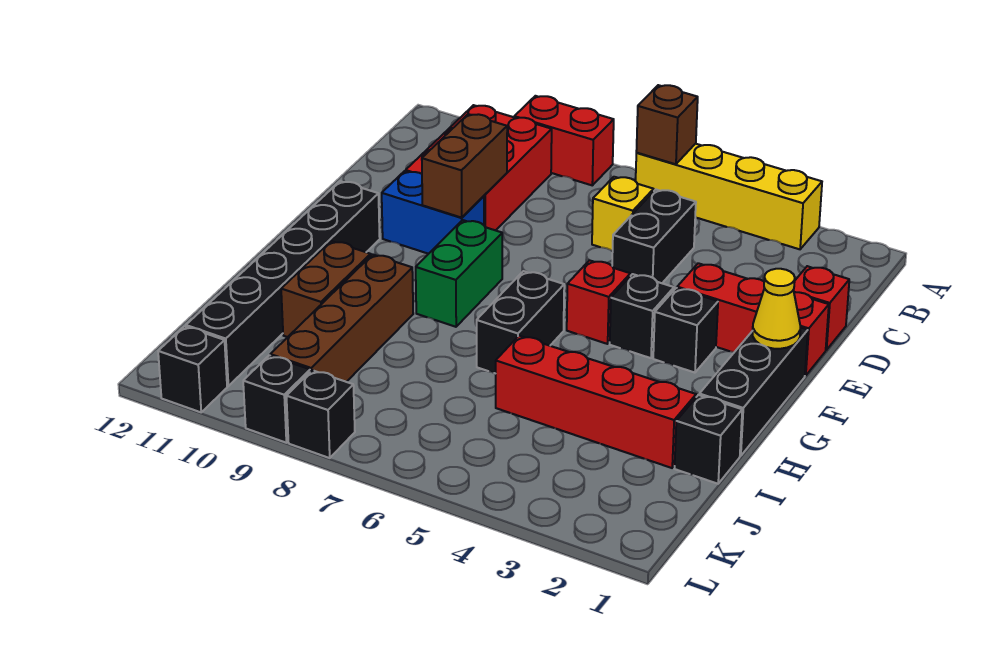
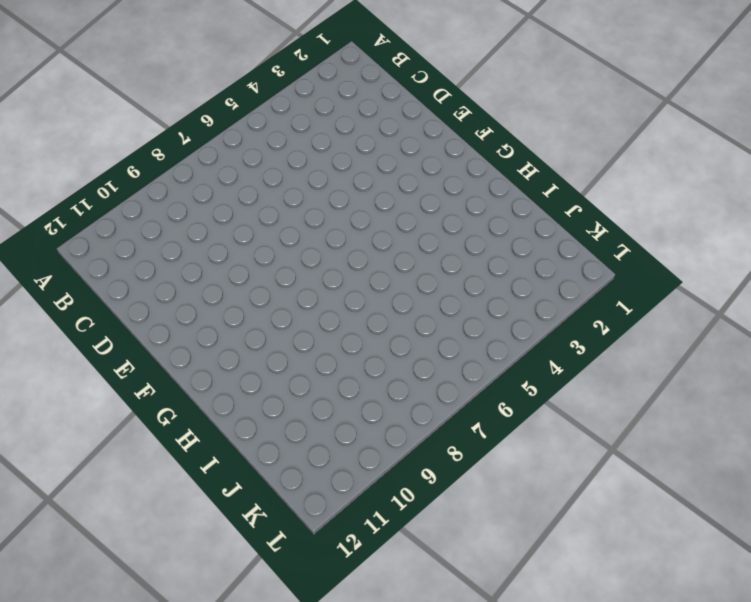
none -> yellow 1x4 brick [636,144,822,249]
none -> red 1x2 brick [514,96,614,185]
none -> red 2x3 brick [406,105,552,230]

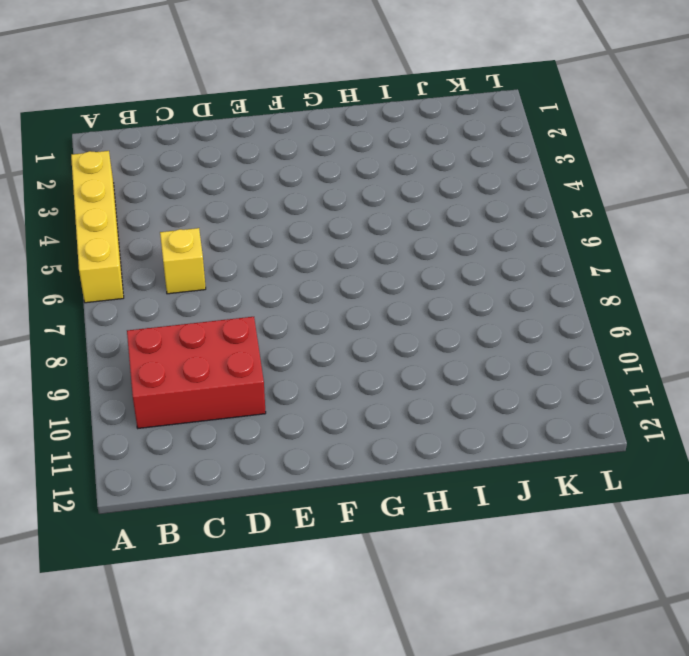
none -> red 1x2 brick [514,96,614,185]
none -> black 1x2 brick [612,190,696,283]
none -> red 1x1 brick [794,266,849,350]

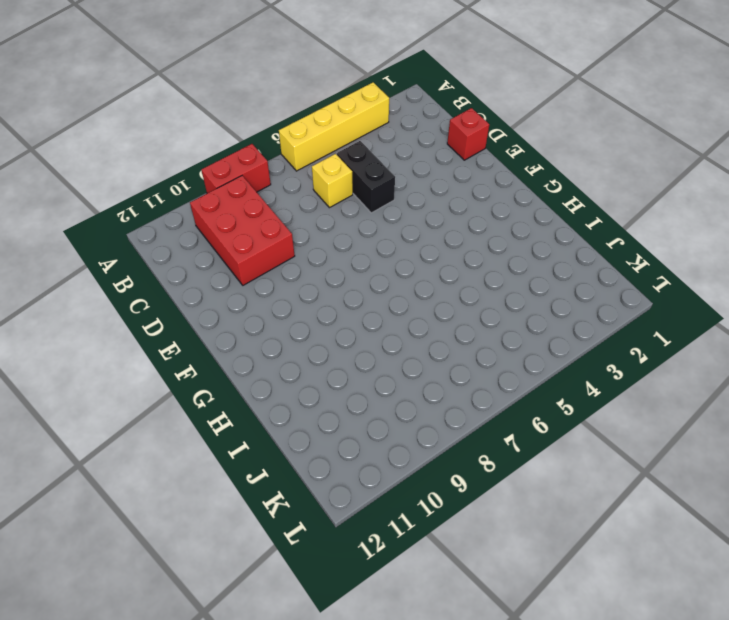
none -> red 1x3 brick [677,263,829,376]
none -> blue 1x2 brick [382,171,484,254]
none -> black 1x3 brick [699,327,808,456]

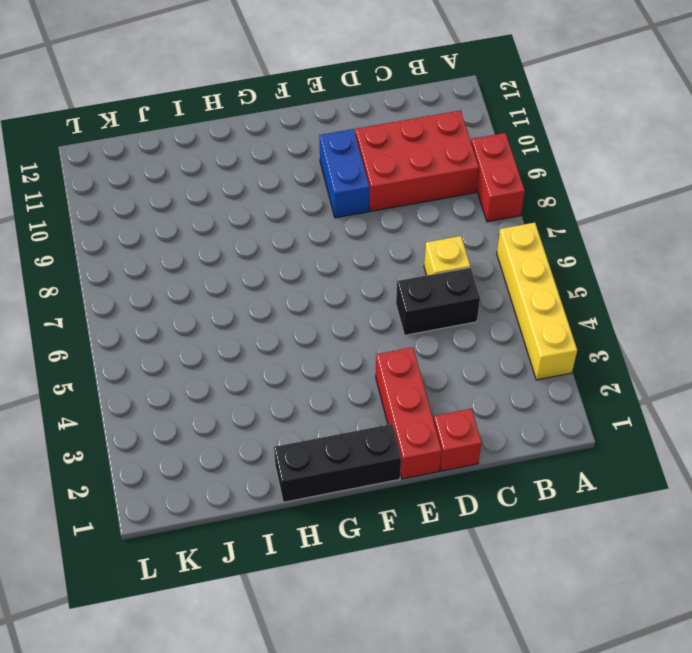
none -> black 1x1 brick [653,288,718,373]
none -> black 1x1 brick [610,274,674,358]
none -> red 1x1 brick [567,260,630,344]

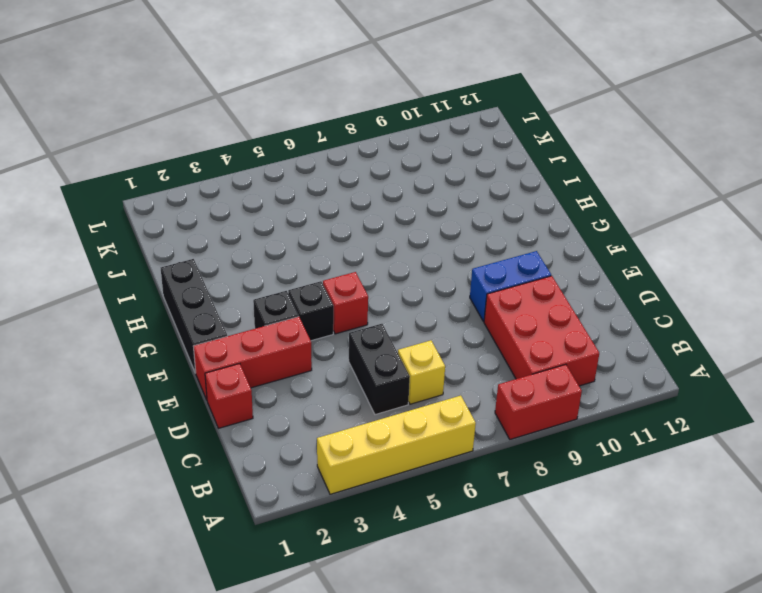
none -> green 1x2 brick [416,220,502,327]
none -> black 1x6 brick [186,181,380,386]
none -> black 1x2 brick [477,271,564,374]

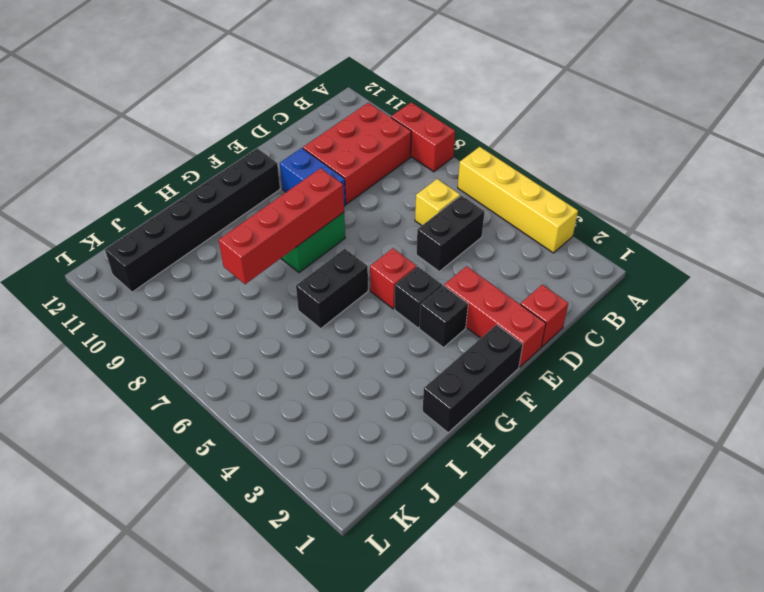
red 1x4 brick [219,168,344,284] -> red 1x4 brick turned to [496,336,696,468]
none -> brown 1x4 brick [270,254,413,382]
none -> brown 1x2 brick [281,241,371,337]
none -> black 1x1 brick [675,395,742,484]

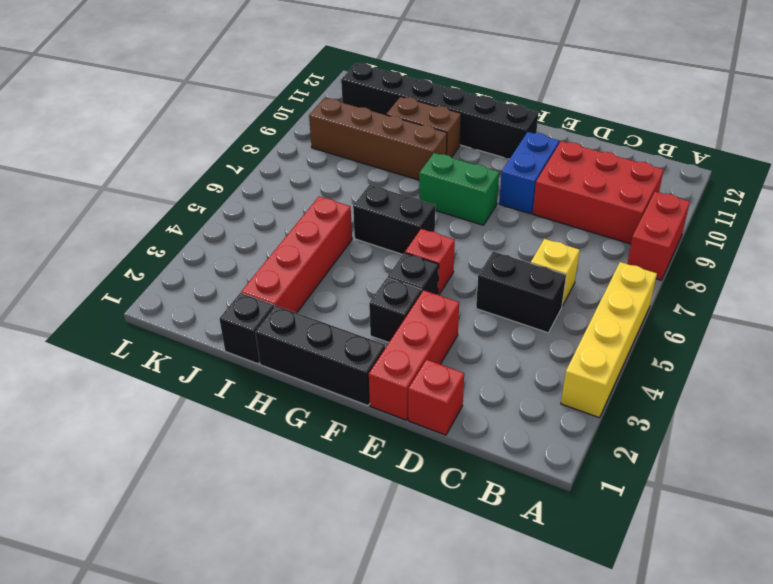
none -> black 1x1 brick [286,370,355,458]
none -> black 1x1 brick [243,355,310,443]
none -> black 1x1 brick [158,326,227,412]

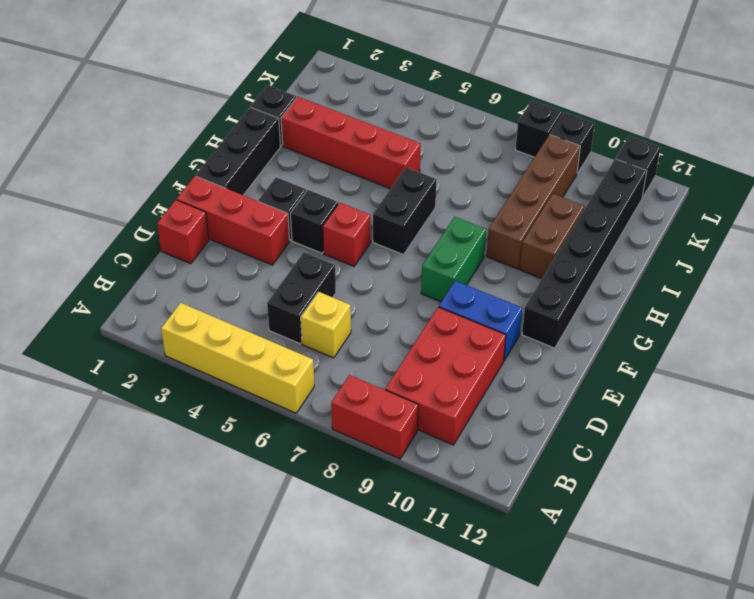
none -> brown 1x1 brick [636,85,698,164]
none -> brown 1x2 brick [422,114,507,218]
none -> yellow 1x1 cone [753,269,800,349]

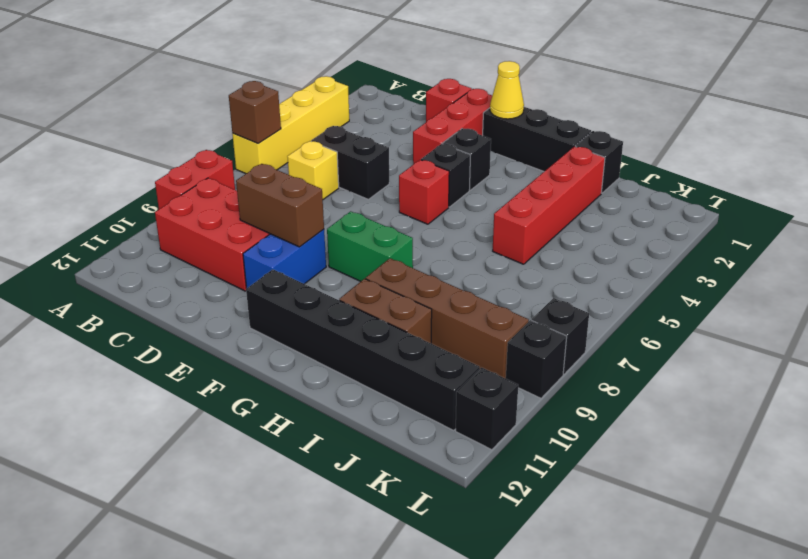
none -> black 1x2 brick [477,271,564,374]

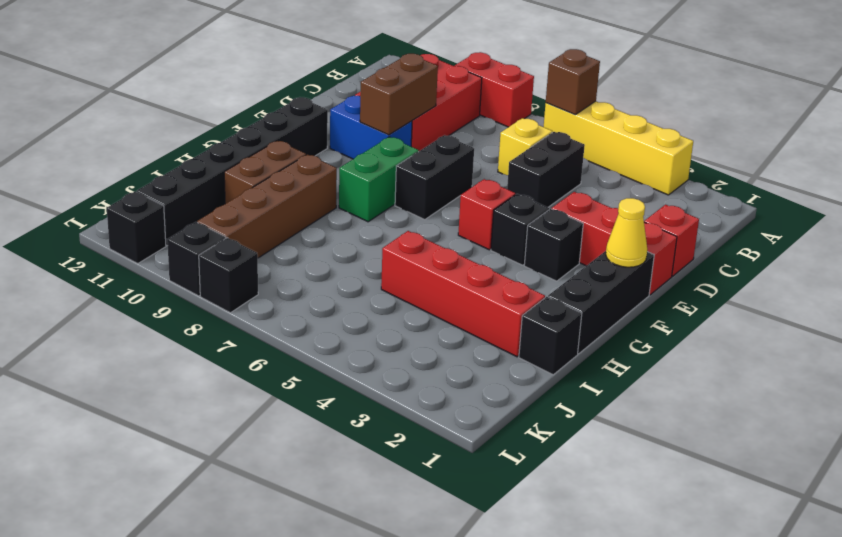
black 1x2 brick [395,135,474,220] -> black 1x2 brick moved to [477,271,564,374]

